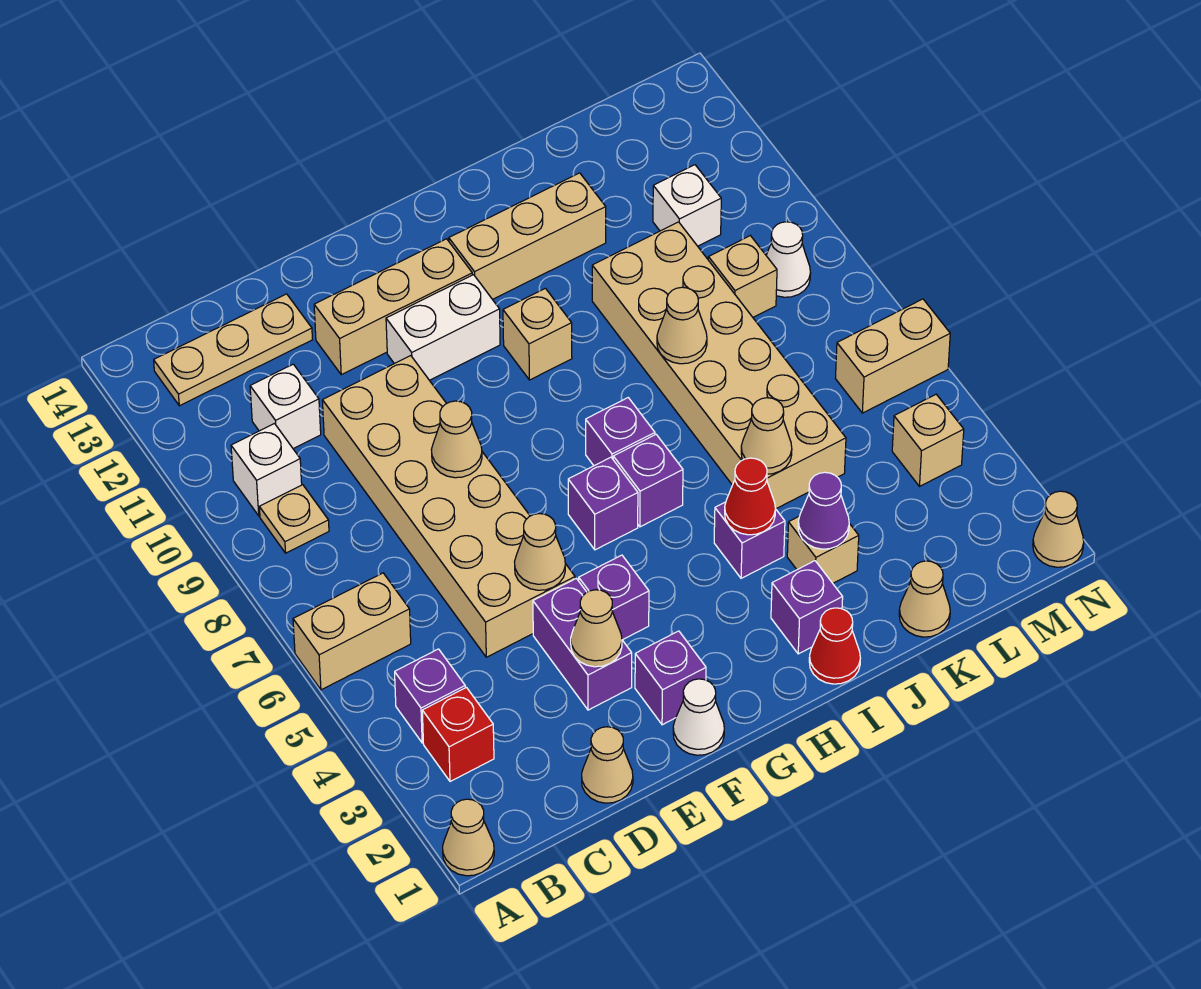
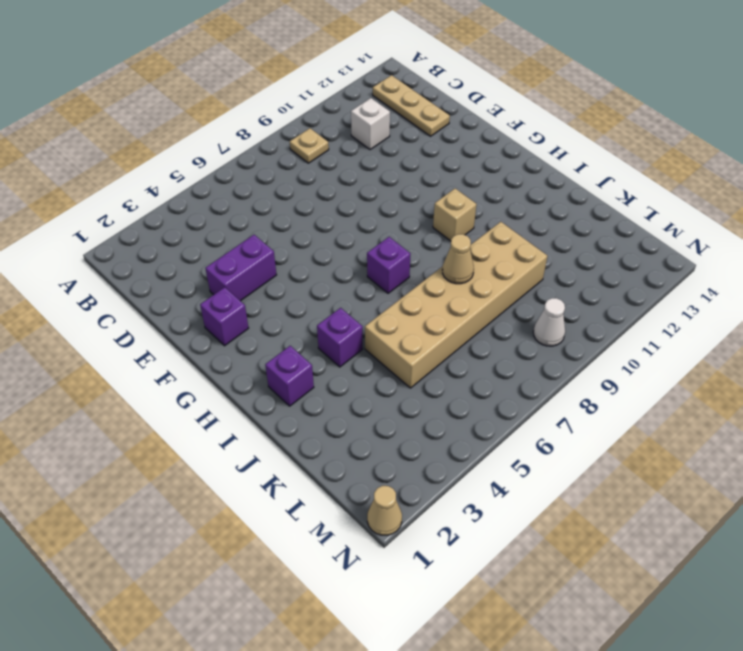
none -> tan 1x1 cone [443,799,494,876]
none -> tan 1x2 brick [293,573,411,690]
none -> red 1x1 brick [422,687,494,782]
none -> purple 1x1 brick [395,649,465,743]

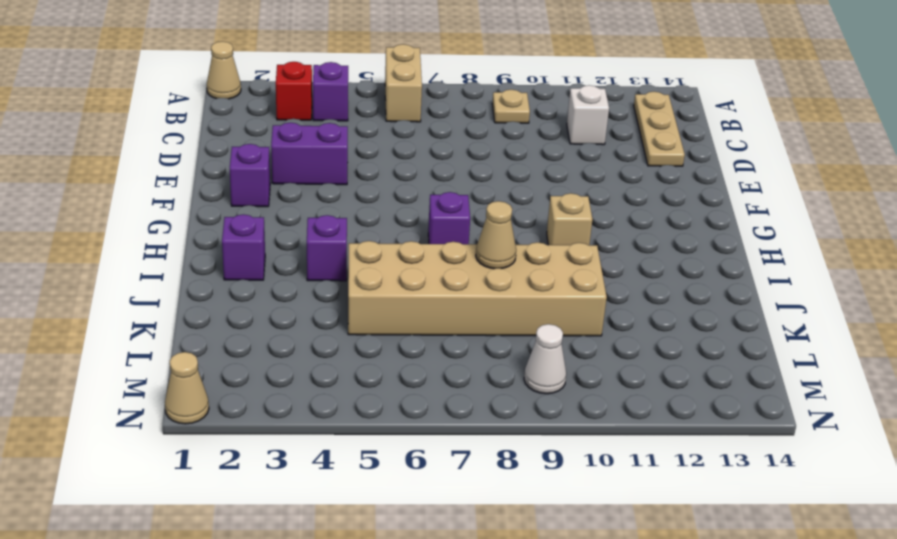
none -> white 1x1 brick [231,424,302,516]
none -> tan 1x1 cone [582,727,633,803]
none -> tan 2x6 brick [322,356,575,657]
none -> tan 1x3 brick [314,239,472,375]

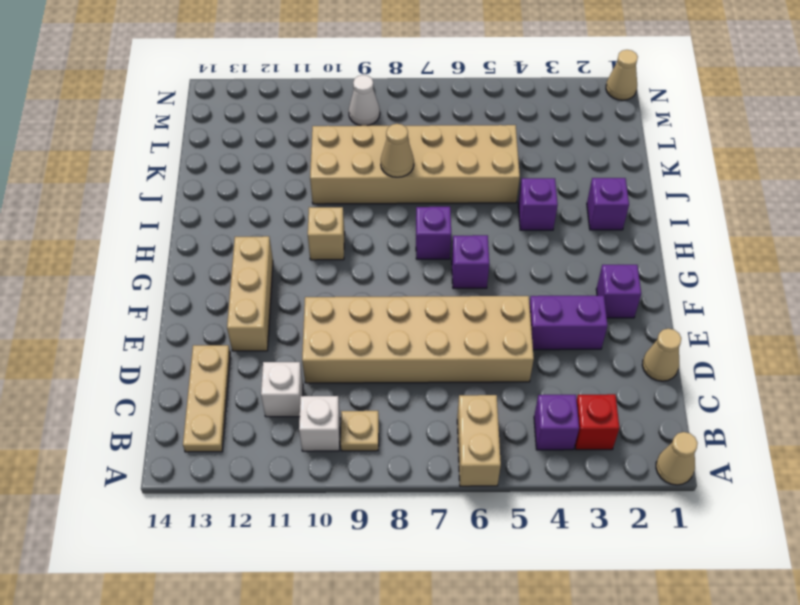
none -> white 1x1 cone [673,679,724,755]
none -> purple 1x1 brick [579,555,649,640]
none -> white 1x2 brick [386,275,500,380]
none -> purple 1x1 brick [613,435,683,527]

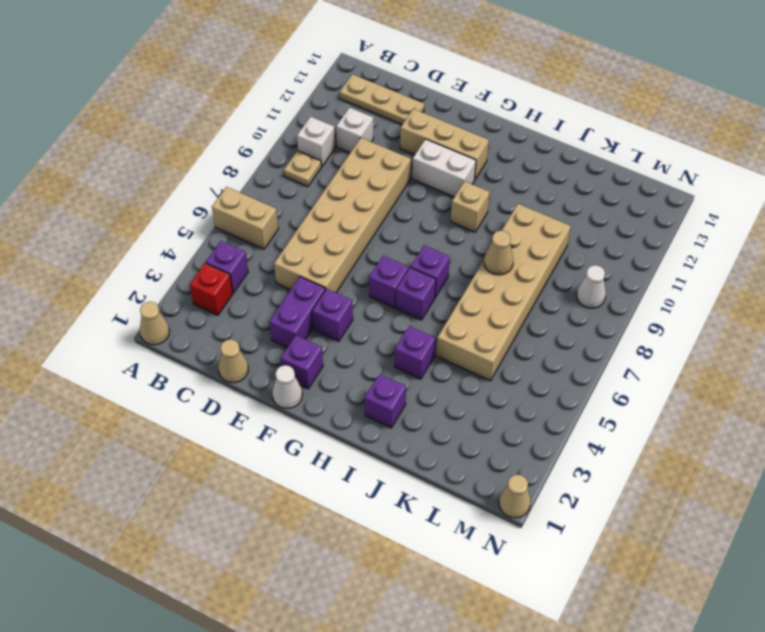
none -> tan 1x3 brick [449,173,606,299]
none -> red 1x1 cone [809,608,860,684]
none -> tan 1x1 brick [787,516,859,583]
none -> tan 1x1 cone [899,561,950,637]

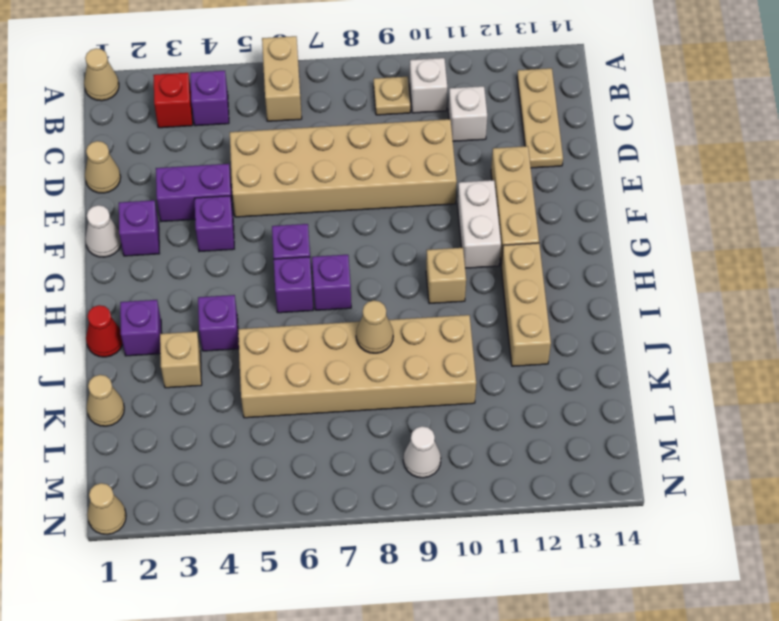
none -> tan 1x1 brick [708,236,777,317]
none -> white 1x1 brick [653,165,721,246]
none -> tan 1x1 brick [892,394,964,486]
none -> tan 1x2 brick [836,299,950,413]

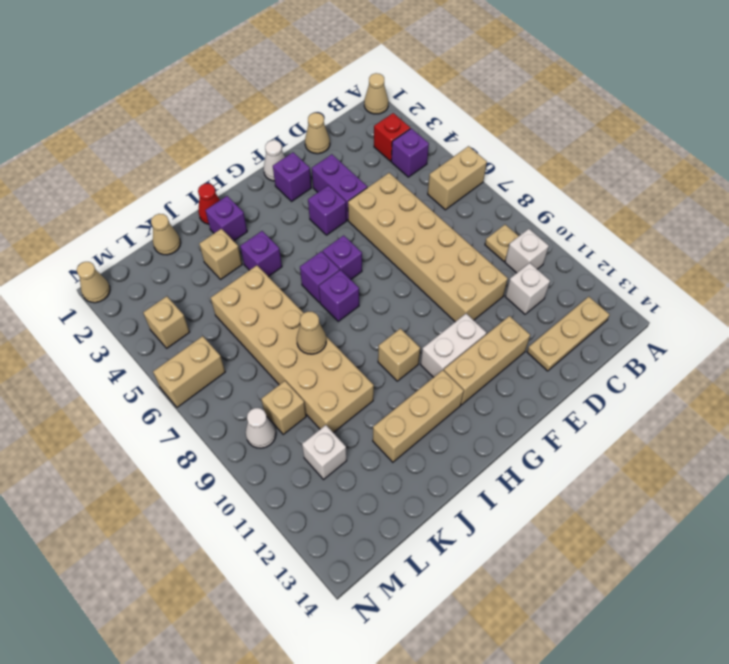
none -> tan 1x1 cone [571,590,622,667]
none -> tan 1x1 cone [515,514,565,590]
none -> tan 1x1 cone [431,401,482,478]
none -> red 1x1 cone [725,458,775,535]

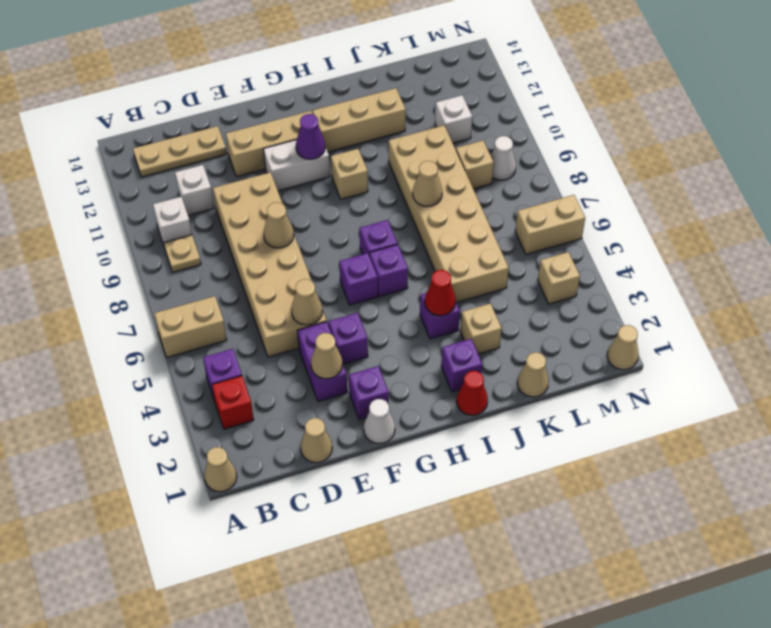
purple 1x1 cone [296,114,325,159] -> purple 1x1 cone moved to [798,472,849,549]
none -> tan 1x1 cone [741,398,792,474]

